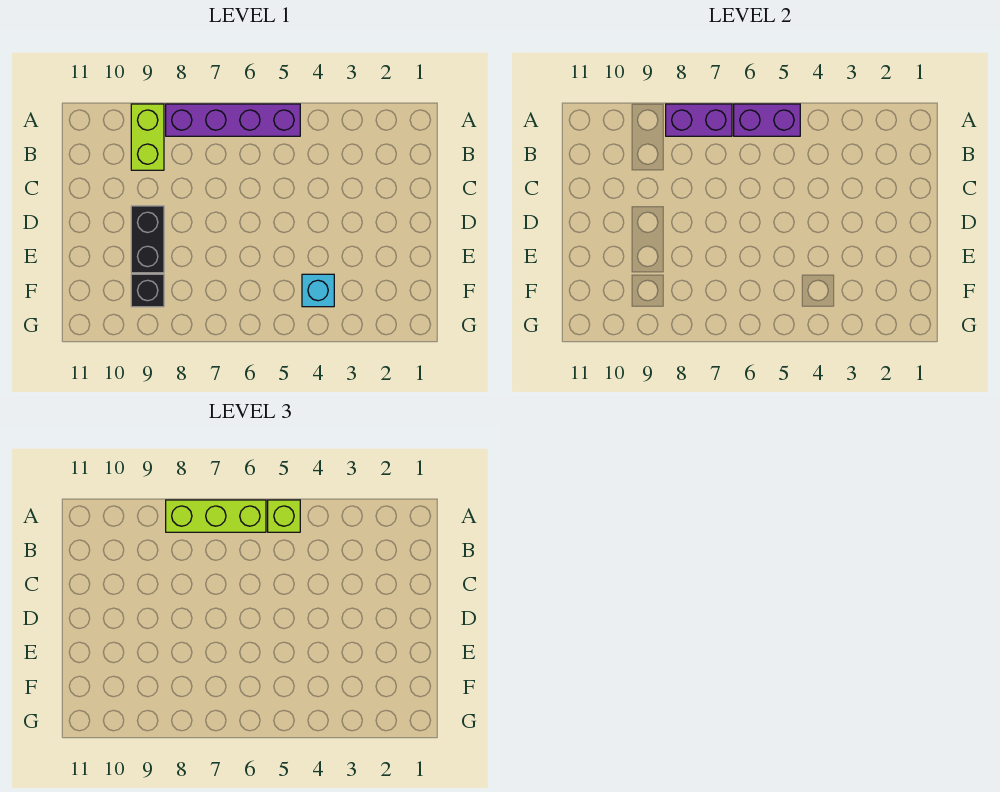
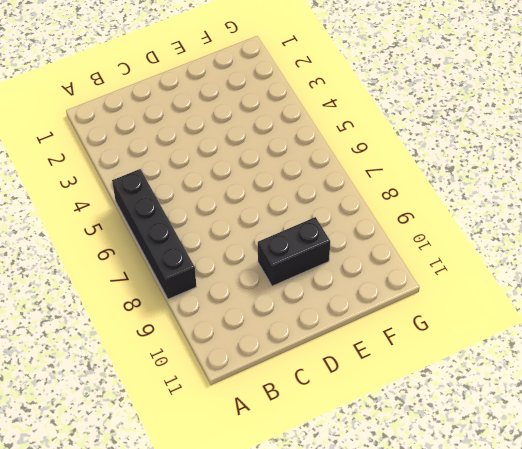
black 1x4 brick [112,169,196,299] -> purple 1x4 brick [166,104,300,136]
none -> lime 1x2 brick [131,104,164,170]
none -> cyan 1x1 brick [302,274,334,307]

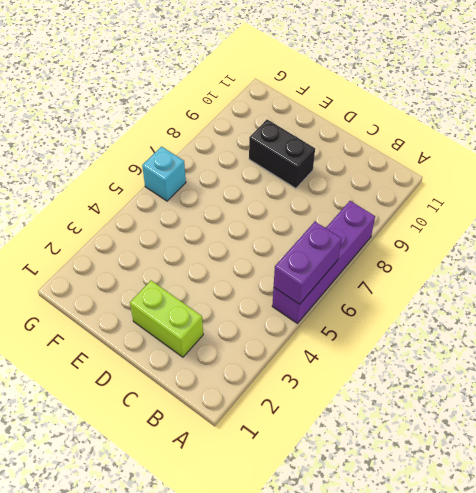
lime 1x2 brick [130,281,203,357] -> lime 1x2 brick moved to [131,104,164,170]
cyan 1x1 brick [142,147,186,201] -> cyan 1x1 brick moved to [302,274,334,307]
none -> black 1x1 brick [131,274,164,307]
none -> purple 1x2 brick [666,104,732,136]

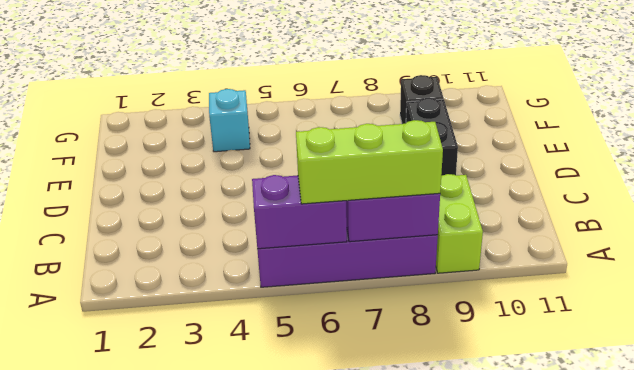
none -> lime 1x1 brick [268,500,300,532]

